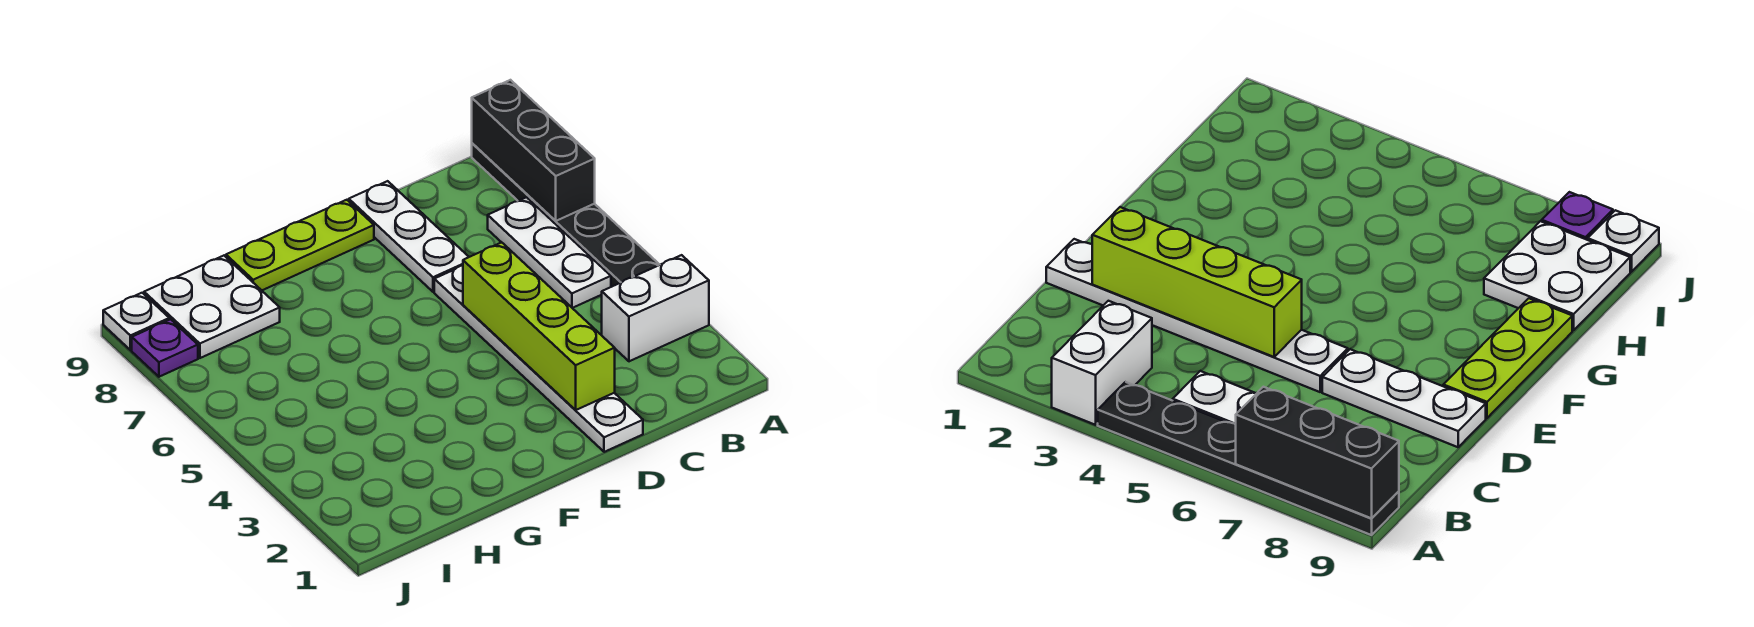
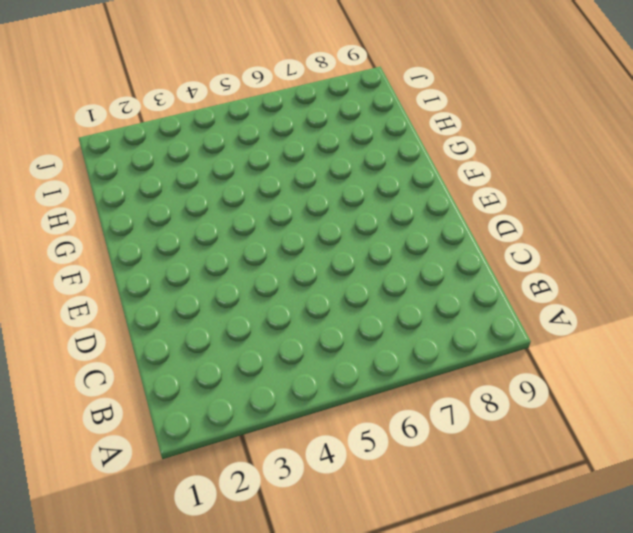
none -> white 1x2 brick [602,255,709,361]
none -> black 1x6 plate [472,143,660,287]

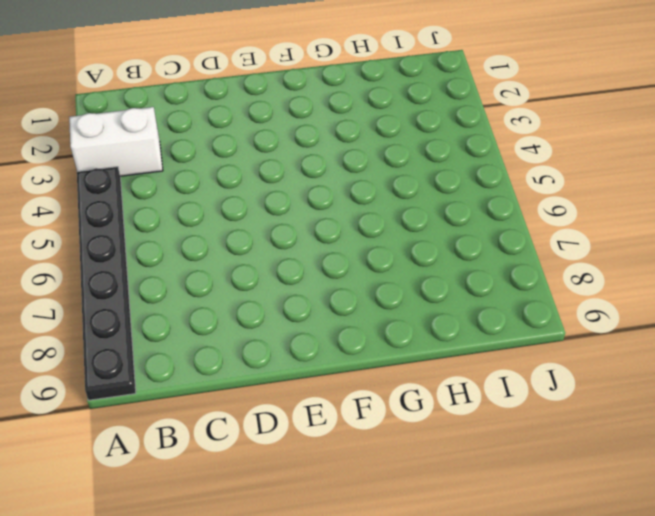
none -> white 1x3 plate [488,197,611,308]
none -> white 1x6 plate [434,265,643,452]

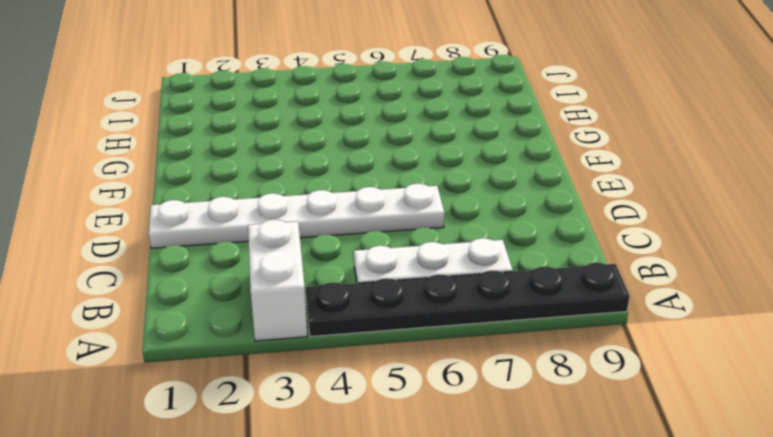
none -> white 1x3 plate [349,181,469,292]
none -> lime 1x3 plate [226,200,374,290]

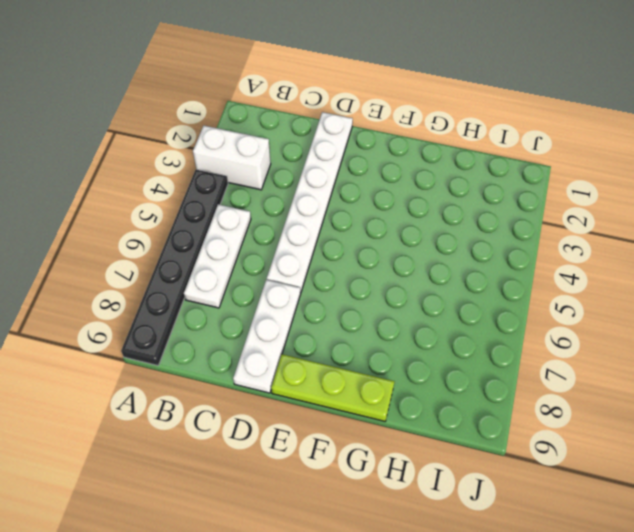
none -> white 2x2 plate [144,256,280,358]
none -> purple 1x1 plate [132,319,198,377]

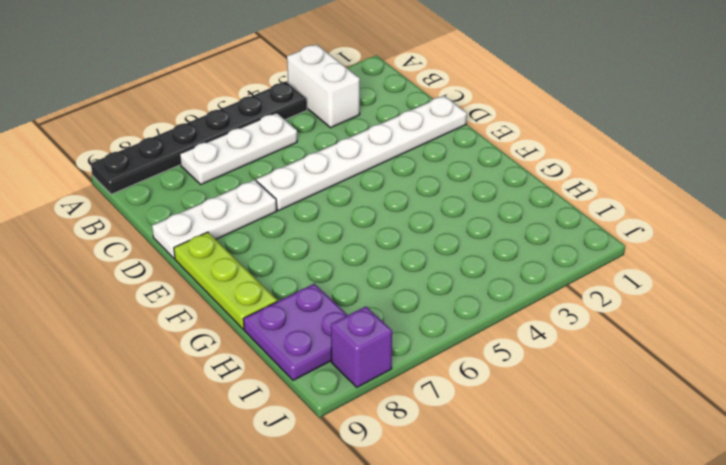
purple 2x2 plate [243,284,348,380] -> white 2x2 plate [144,256,280,358]
purple 1x1 brick [331,306,392,387] -> purple 1x1 plate [132,319,198,377]
none -> white 1x1 plate [103,293,169,350]
none -> black 1x3 brick [472,80,595,221]

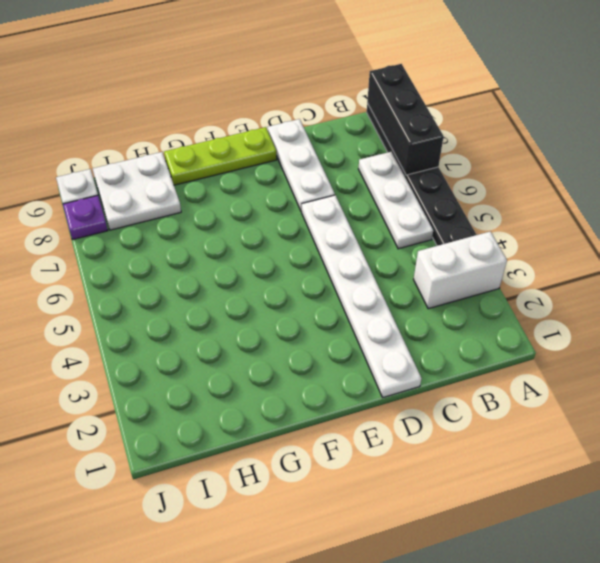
none -> lime 1x4 brick [463,242,615,410]

